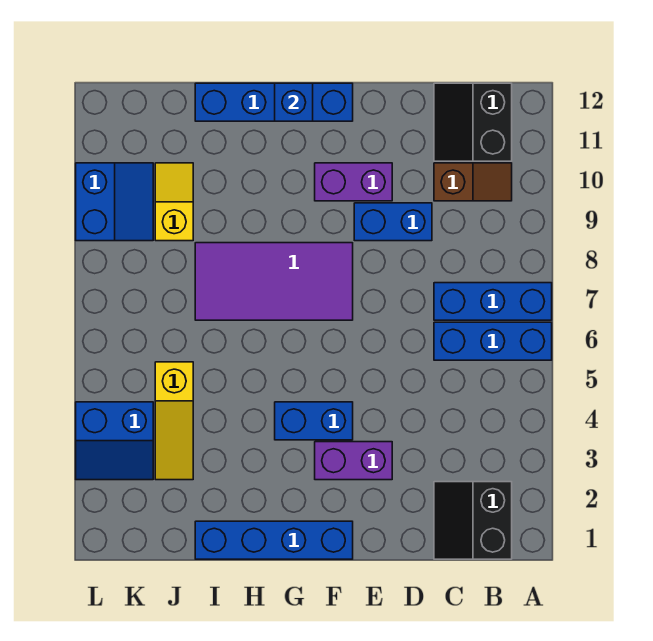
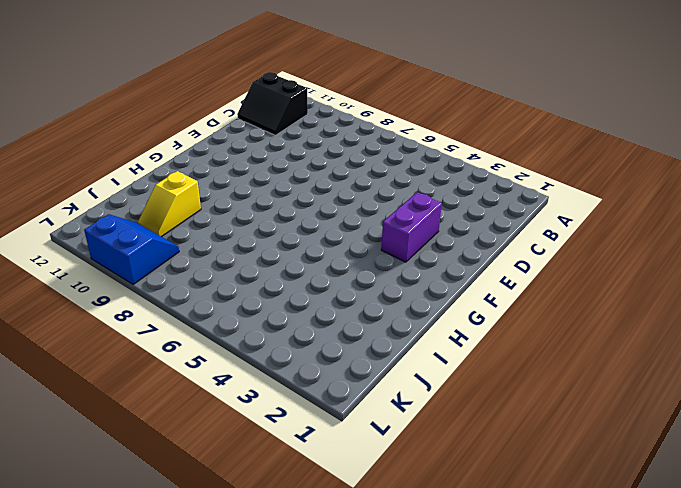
yellow 1x2 slope [138,171,201,237] -> yellow 1x2 slope turned to [155,163,193,241]
none -> blue 1x3 brick [434,322,552,360]
none -> blue 1x3 brick [434,283,552,320]
none -> black 2x2 slope [434,482,512,559]

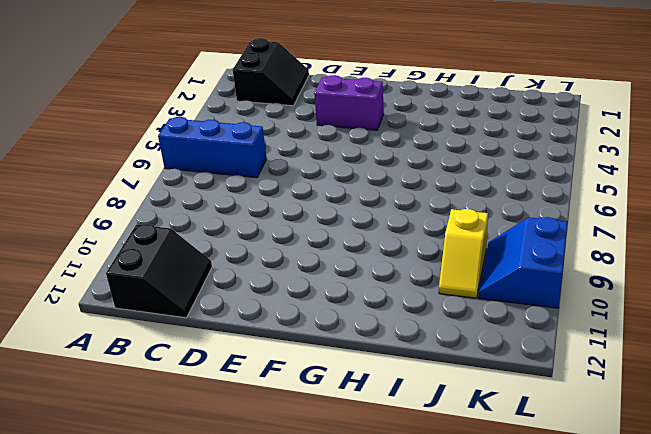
none -> blue 1x3 brick [434,283,552,320]
none -> brown 1x2 slope [434,163,512,201]
none -> blue 1x2 brick [354,203,432,241]

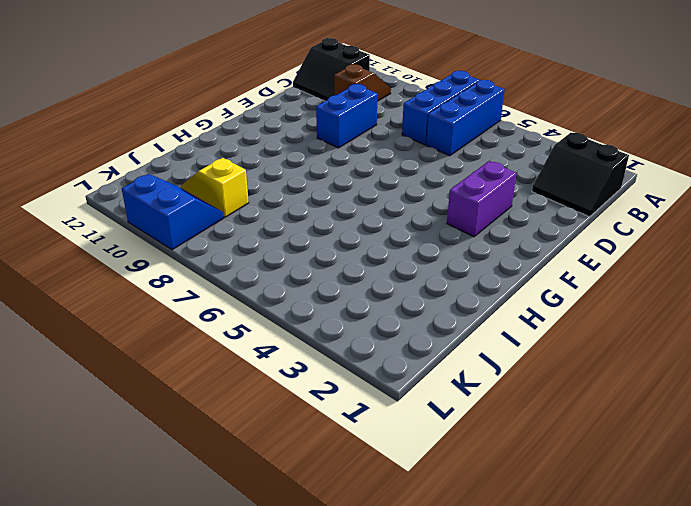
none -> purple 1x2 brick [315,163,392,201]
none -> blue 1x4 brick [195,521,353,559]
none -> blue 1x2 brick [275,402,353,440]

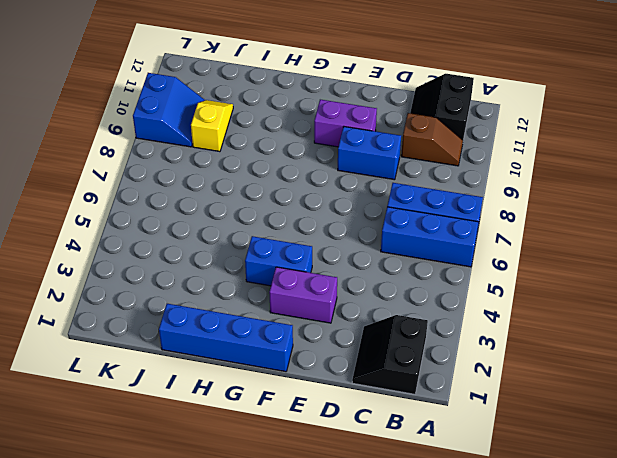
none -> purple 2x4 tile [195,243,353,320]
none -> blue 1x4 brick [195,83,353,121]
none -> yellow 1x3 slope [155,362,193,480]

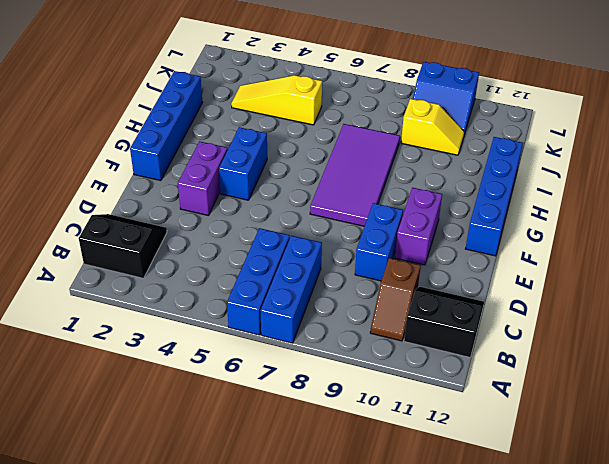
none -> blue 2x2 slope [76,402,153,480]
none -> blue 1x1 brick [275,83,313,121]

